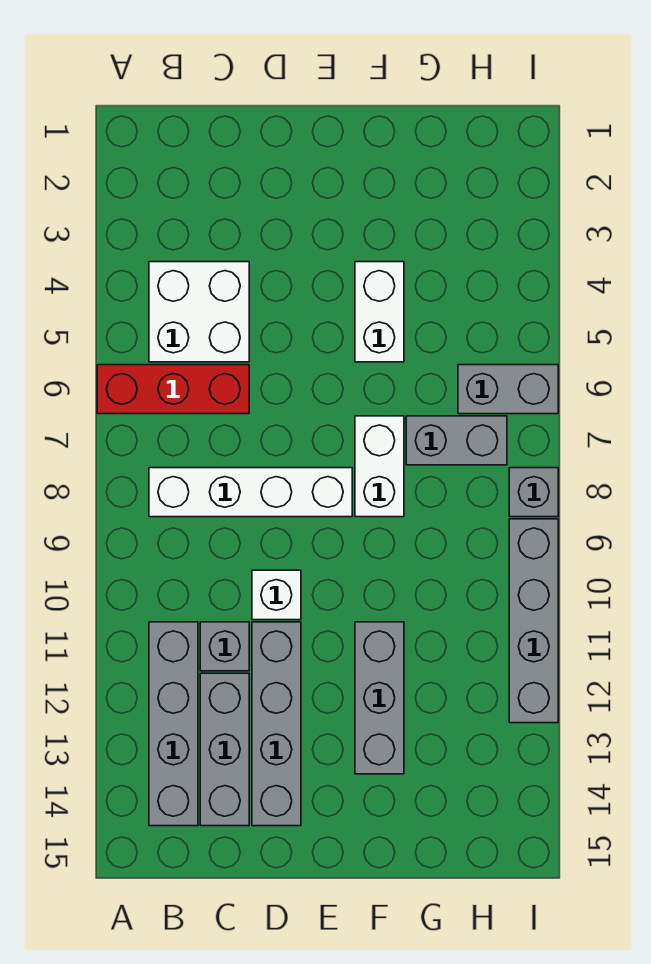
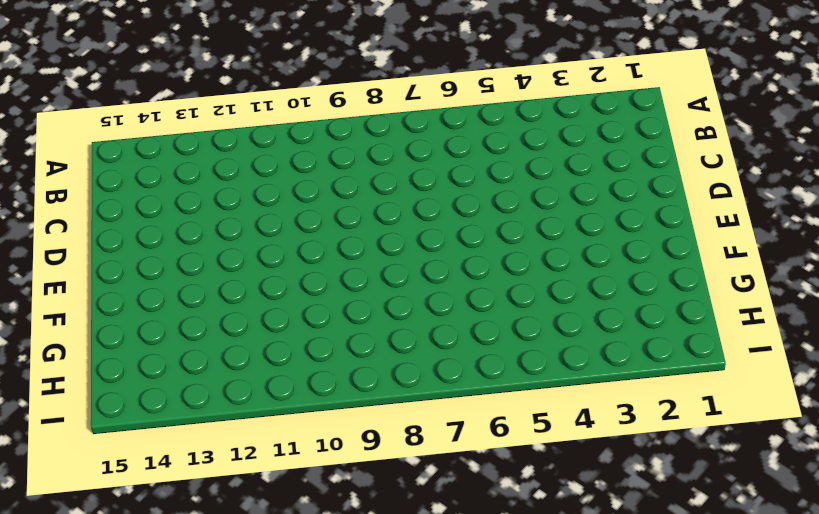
none -> red 1x3 brick [97,365,249,414]
none -> white 2x2 brick [149,262,249,362]
none -> white 1x4 brick [149,468,352,517]

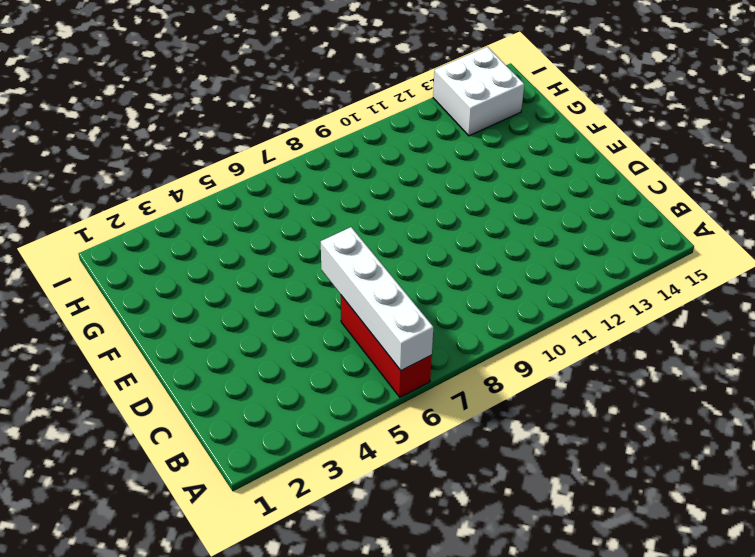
white 1x4 brick [321,227,433,370] -> white 1x4 brick moved to [149,468,352,517]
white 2x2 brick [433,47,524,136] -> white 2x2 brick moved to [149,262,249,362]
none -> grey 1x4 brick [149,622,198,826]
none -> grey 1x1 brick [200,622,249,671]
none -> grey 1x3 brick [200,673,249,826]

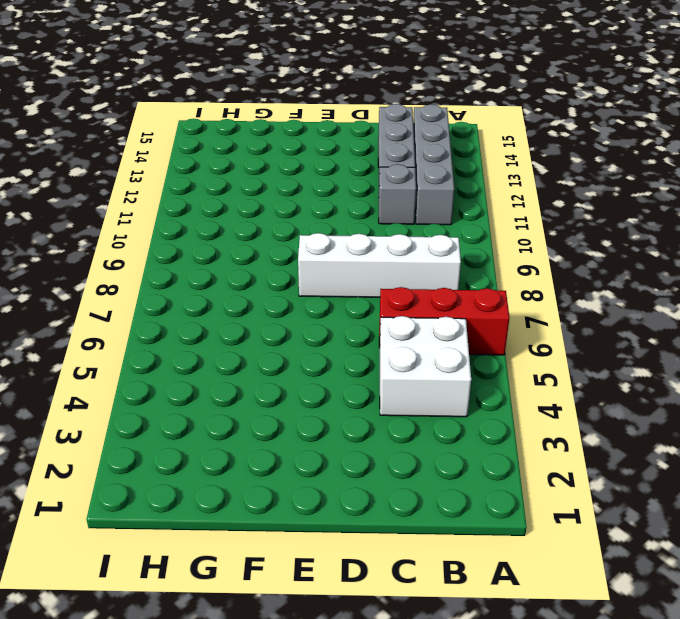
none -> white 1x1 brick [252,570,301,620]
none -> grey 1x4 brick [252,622,301,826]
none -> white 1x2 brick [355,262,404,362]

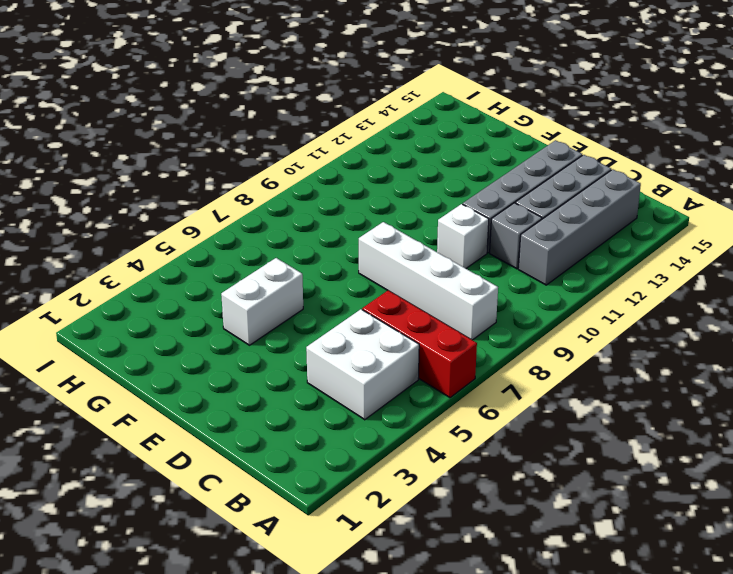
none -> white 1x2 brick [355,416,404,517]
none -> grey 1x3 brick [355,622,404,774]
none -> grey 1x2 brick [406,416,507,465]

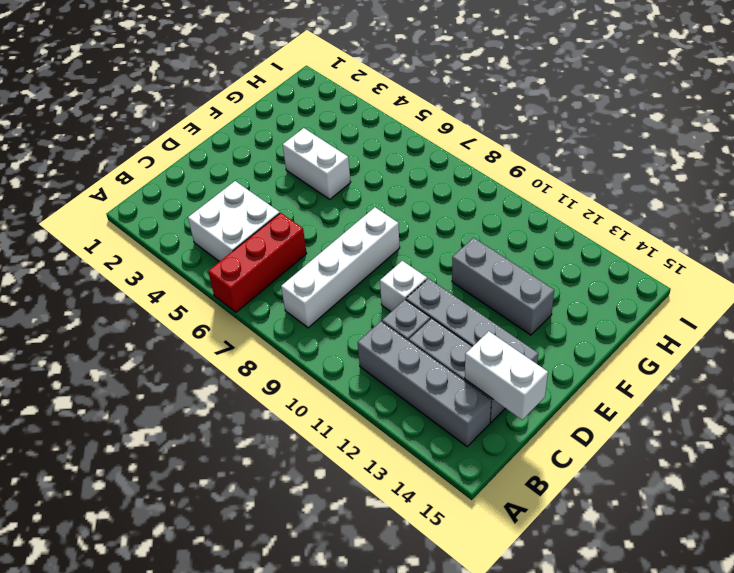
white 1x2 brick [465,331,548,420] -> white 1x2 brick moved to [355,416,404,517]
none -> grey 1x2 brick [406,416,507,465]
none -> grey 1x2 brick [458,365,558,414]
none -> grey 1x1 brick [509,468,558,517]

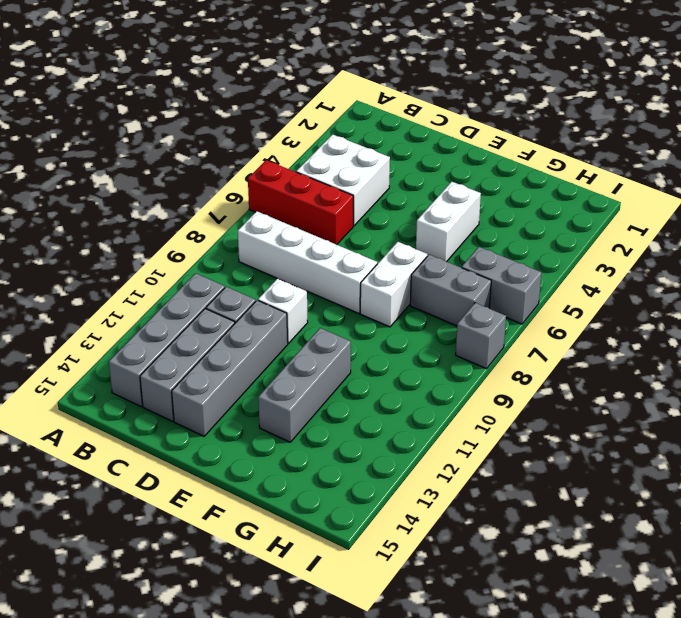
none -> grey 1x4 brick [509,519,558,723]

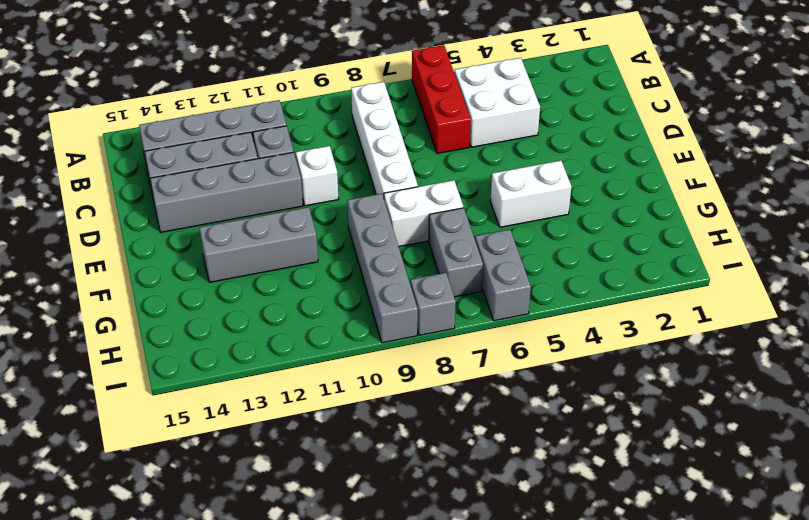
grey 1x4 brick [347,194,418,343] -> grey 1x4 brick turned to [509,519,558,723]

